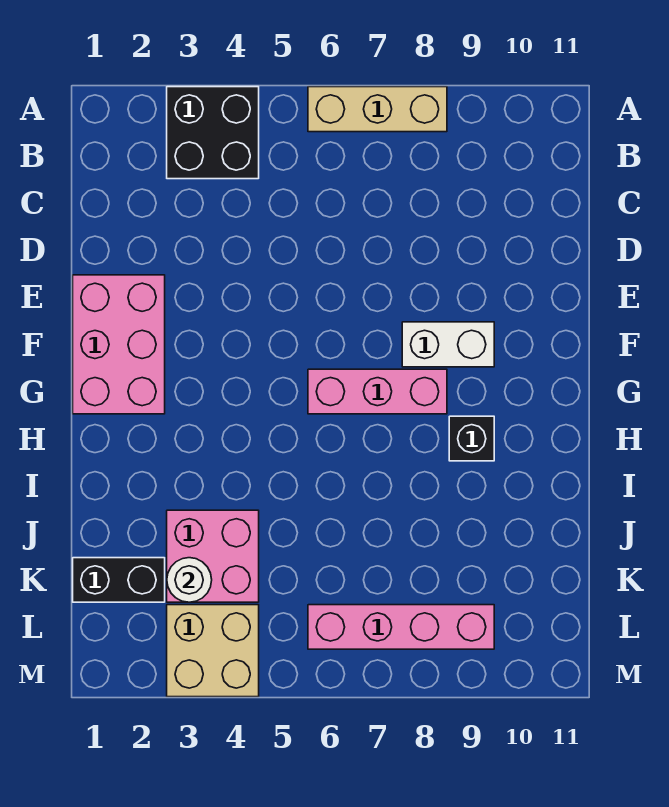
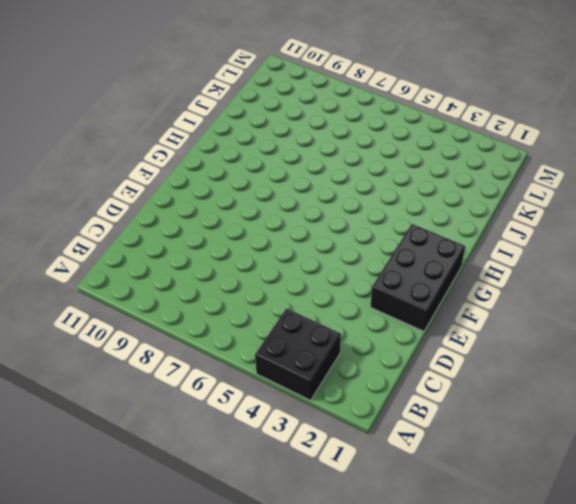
black 2x3 brick [370,224,465,331] -> pink 2x3 brick [73,275,165,414]
none -> tan 1x3 brick [308,87,447,132]
none -> white 1x2 brick [402,322,494,367]

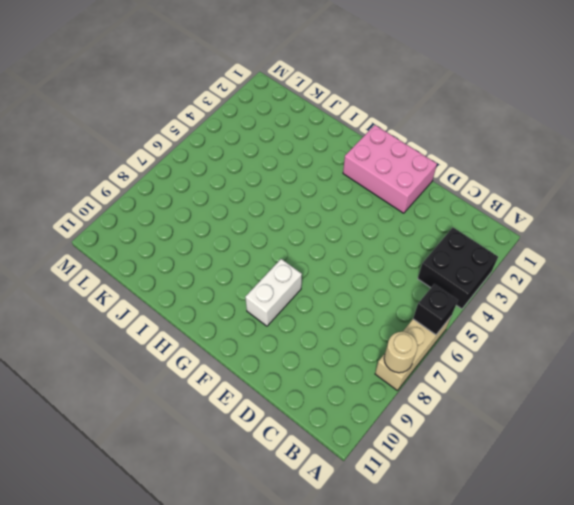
black 1x1 brick [413,284,458,335] -> black 1x1 brick moved to [449,416,494,461]
tan 1x1 round brick [384,332,418,373] -> none
none -> pink 1x3 brick [308,369,447,414]
none -> pink 2x2 brick [167,510,259,602]

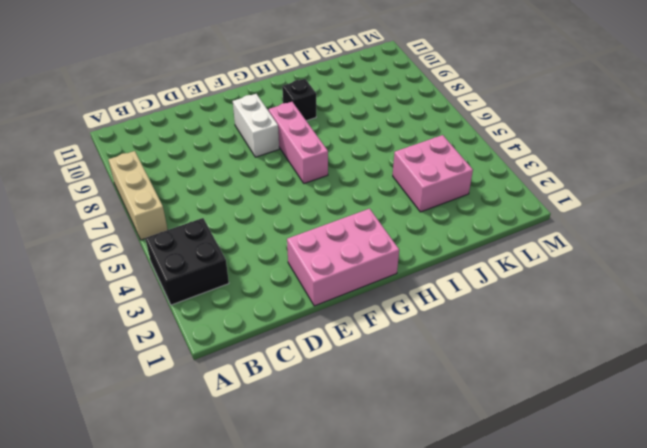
none -> black 1x2 brick [73,558,165,602]
none -> tan 2x2 brick [167,605,259,697]

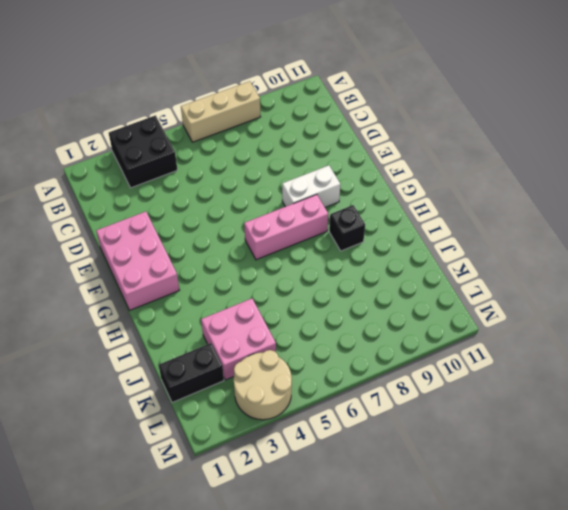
tan 2x2 round brick [234,350,292,420] -> tan 2x2 brick [167,605,259,697]
none -> pink 1x4 brick [308,605,494,649]
none -> white 1x1 round brick [167,558,212,602]

